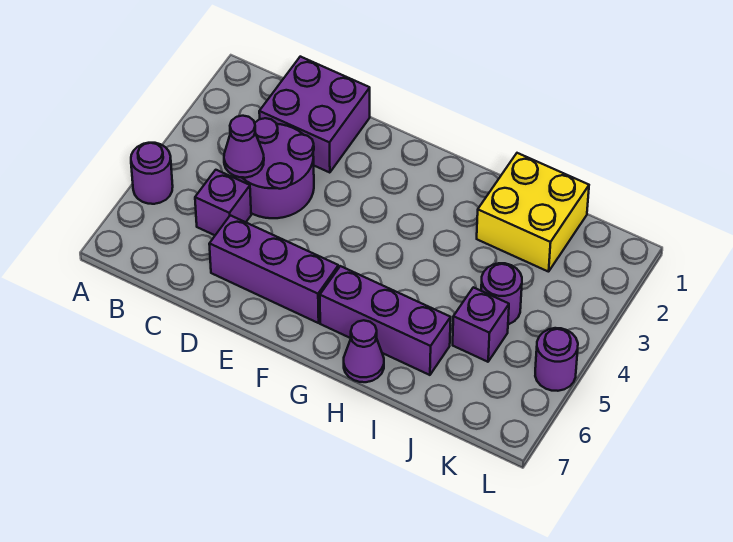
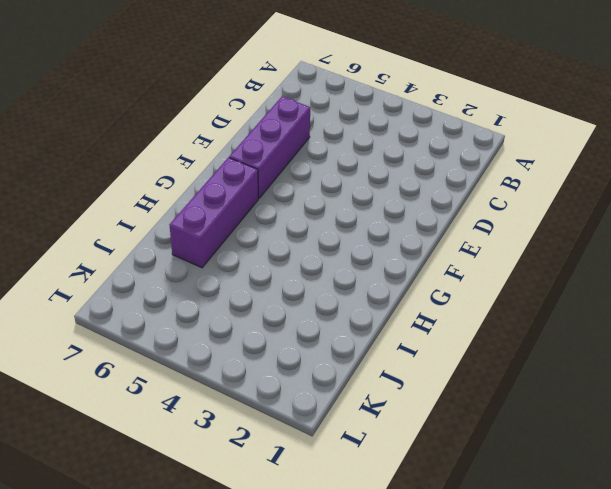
none -> purple 1x1 round brick [131,143,173,204]
none -> purple 2x2 brick [259,57,370,173]
none -> purple 2x2 round brick [233,118,314,218]

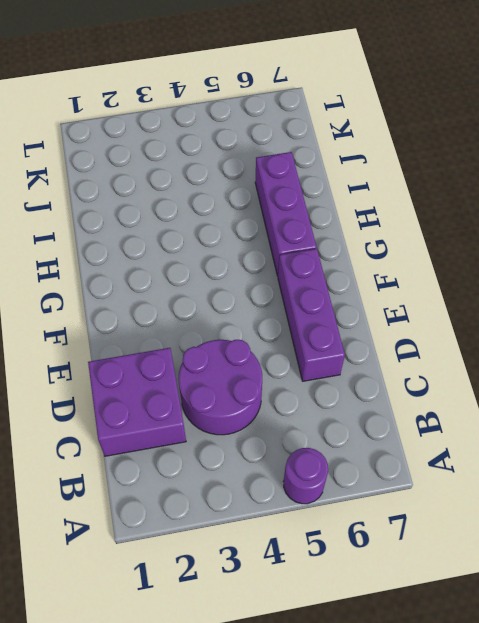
none -> purple 1x1 brick [195,170,251,235]
none -> purple 1x1 cone [344,320,384,382]
none -> yellow 2x2 brick [477,153,589,272]

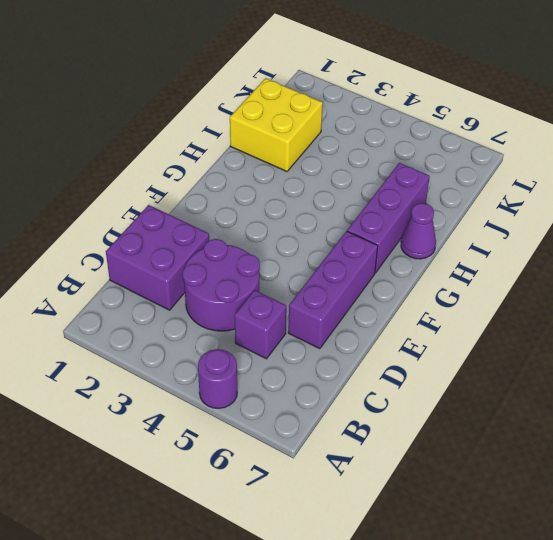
none -> purple 1x1 round brick [481,263,522,324]
none -> purple 1x1 brick [453,287,509,362]
none -> purple 1x1 round brick [535,328,578,391]

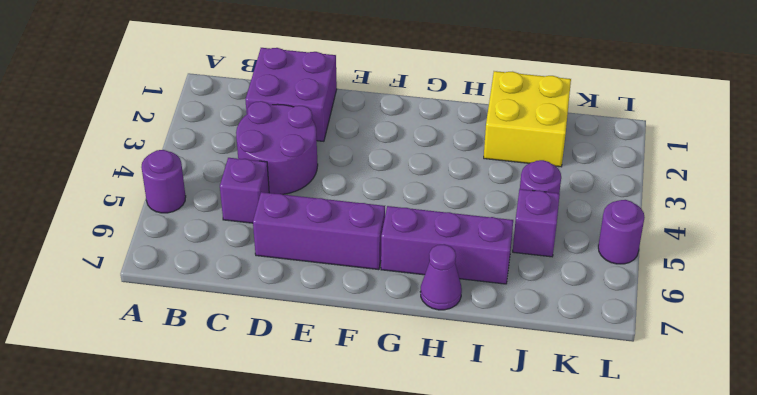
none -> purple 1x1 cone [224,116,264,178]

